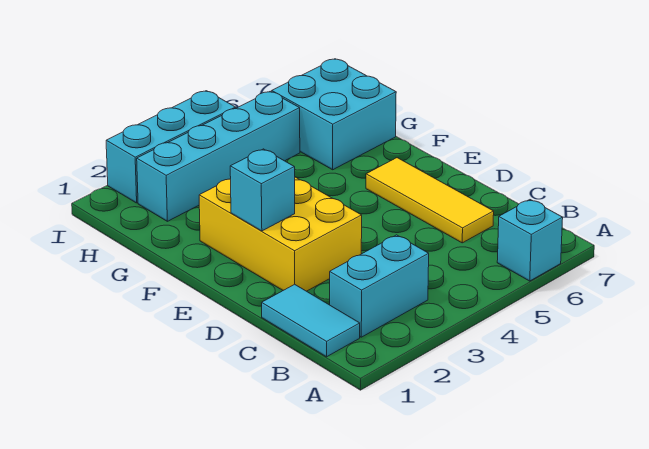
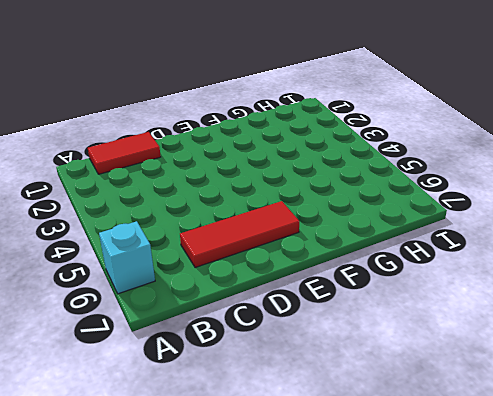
red 1x2 tile [88,132,161,174] -> cyan 1x2 tile [262,284,360,357]
red 1x3 tile [180,201,299,268] -> yellow 1x3 tile [366,158,494,243]
none -> cyan 1x2 brick [330,235,429,337]
none -> yellow 2x3 brick [199,177,362,291]

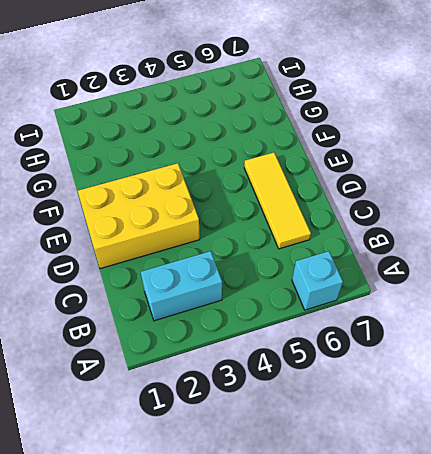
yellow 2x3 brick [78,163,200,269] -> yellow 2x3 brick turned to [199,177,362,291]
none -> cyan 1x2 tile [262,284,360,357]
none -> cyan 2x2 brick [272,59,396,170]

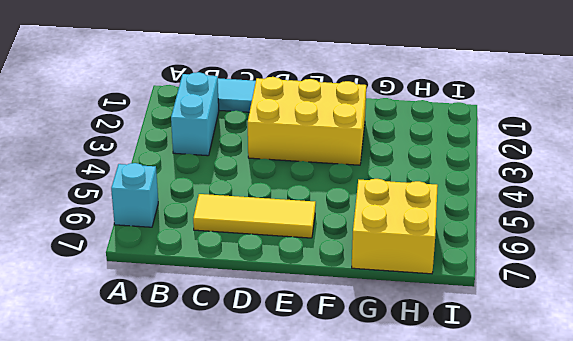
yellow 2x2 brick [352,179,438,274] -> cyan 2x2 brick [272,59,396,170]
none -> cyan 1x4 brick [137,91,300,221]
none -> cyan 1x3 brick [106,91,236,203]

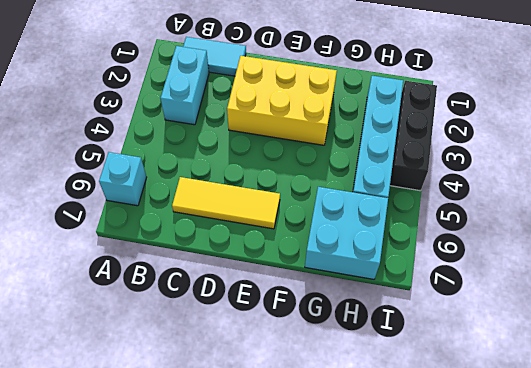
black 1x3 brick [390,81,437,191] -> cyan 1x3 brick [106,91,236,203]
none -> cyan 1x1 brick [230,149,295,231]

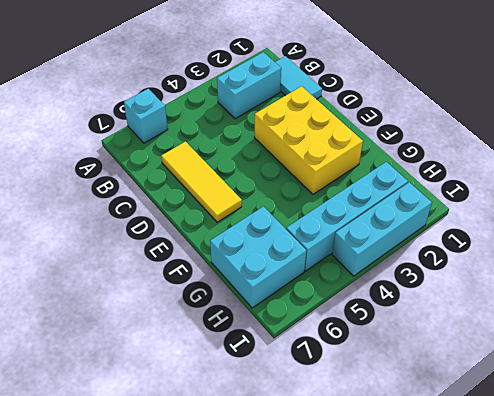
none -> cyan 1x1 brick [230,149,295,231]

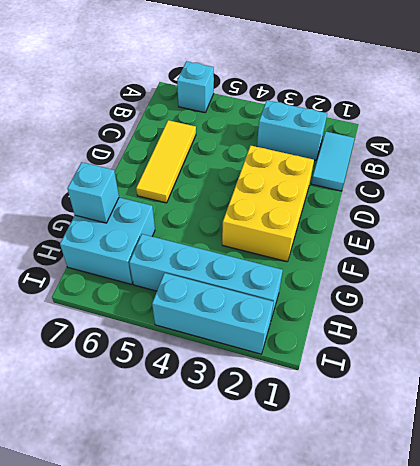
cyan 1x1 brick [67,162,119,223] -> cyan 1x1 brick moved to [230,149,295,231]

